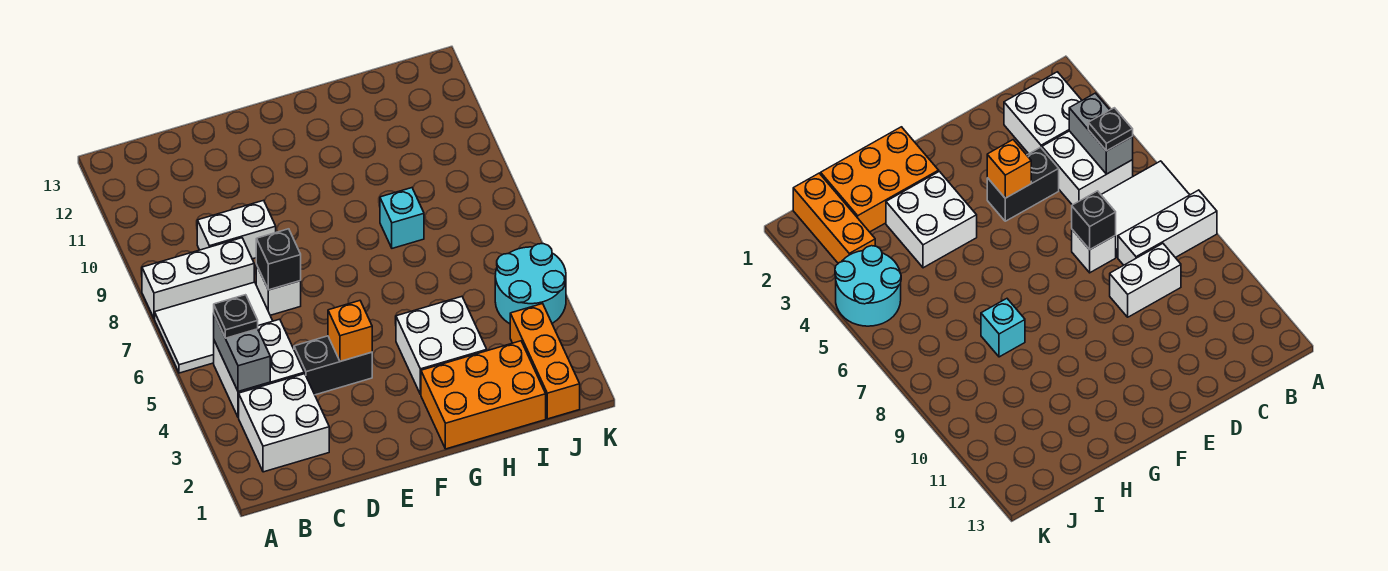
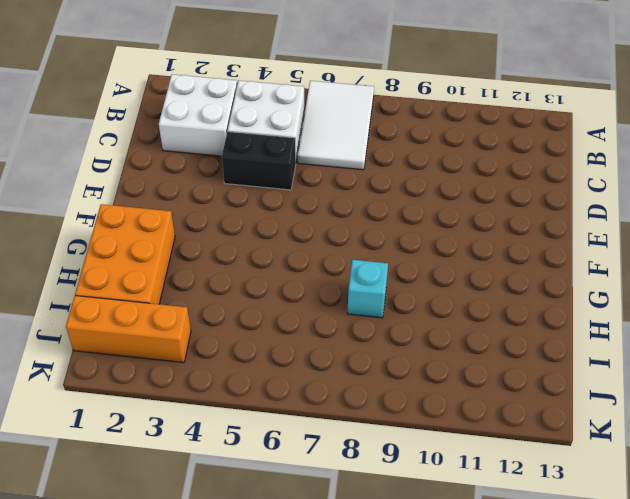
black 1x2 brick [222,132,296,190] -> black 1x2 brick turned to [294,336,372,395]
none -> white 1x3 brick [142,238,254,319]
none -> white 1x2 brick [197,200,276,259]
none -> white 1x1 brick [256,265,301,315]

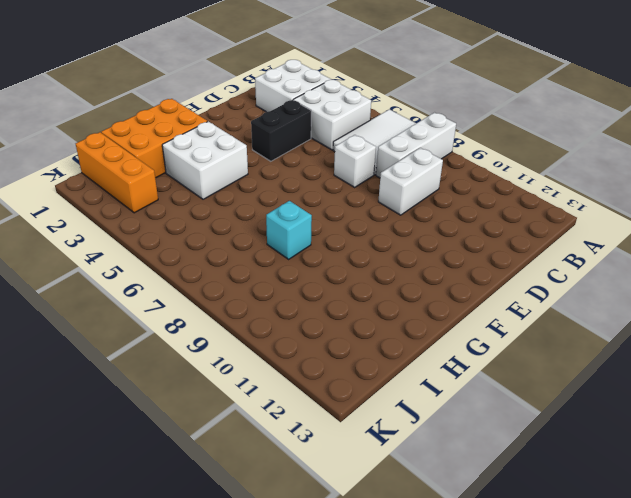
none -> cyan 2x2 round brick [495,244,566,324]
none -> grey 1x2 brick [214,315,270,392]
none -> black 1x1 brick [256,229,301,290]

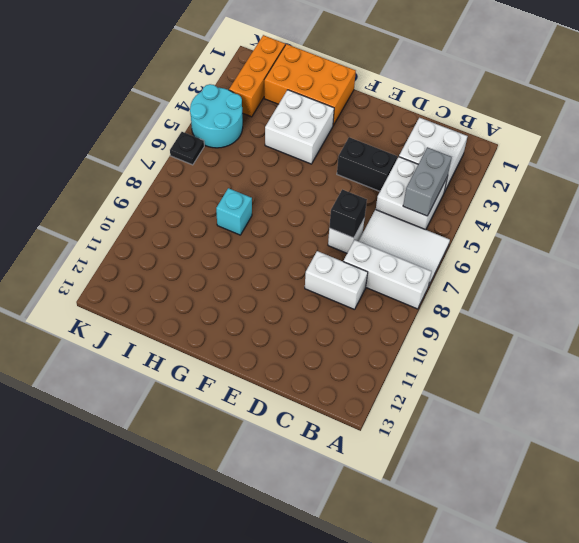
black 1x1 plate [170,132,204,165] -> black 1x1 plate moved to [214,295,258,338]
none -> orange 1x1 brick [328,301,372,361]

